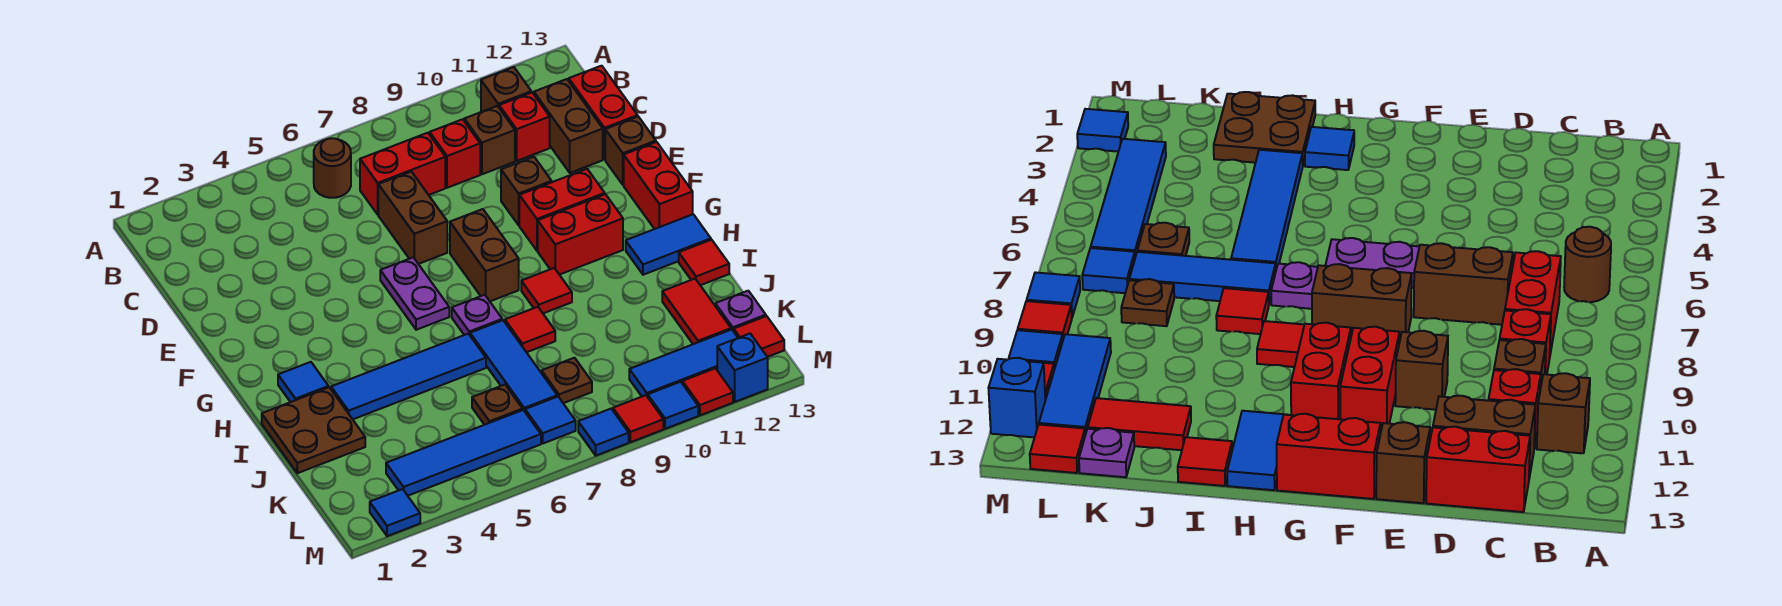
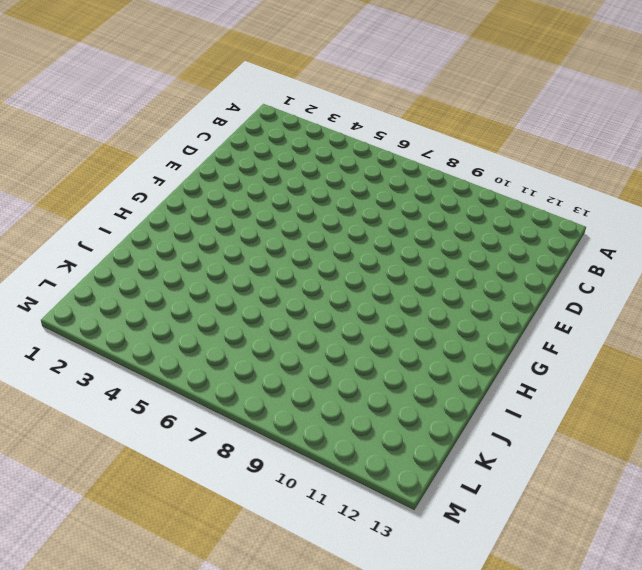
none -> brown 1x1 round brick [314,138,351,198]
none -> brown 1x1 brick [481,67,531,112]
none -> red 1x2 brick [360,133,445,214]
none -> red 1x1 brick [430,119,480,188]

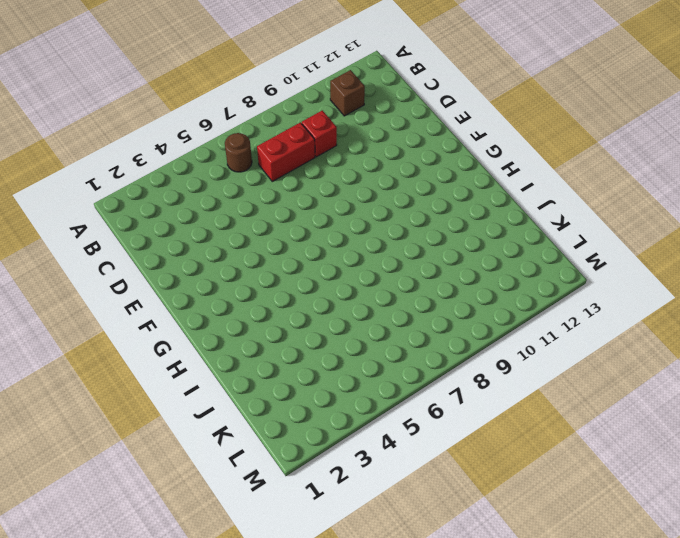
none -> brown 1x1 brick [464,106,515,174]
none -> red 1x1 brick [499,92,550,161]
none -> brown 1x2 brick [534,79,603,173]
none -> red 1x2 brick [569,66,638,160]

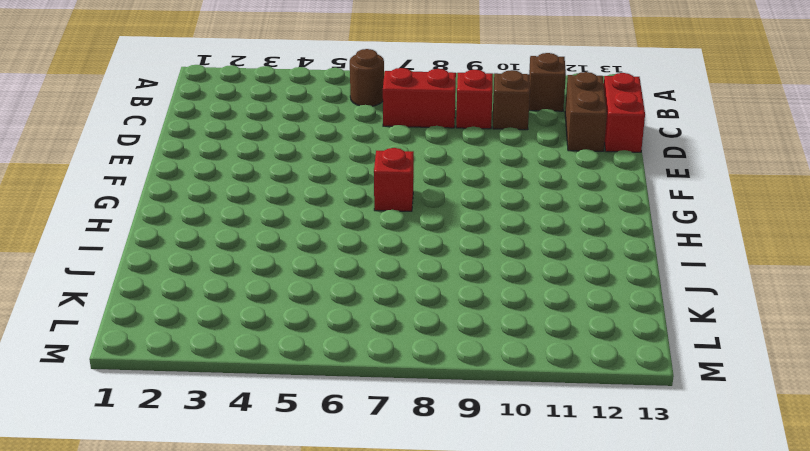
red 1x1 brick [374,148,414,211] -> red 1x1 brick moved to [499,92,550,161]
none -> brown 1x2 brick [378,172,447,264]
none -> brown 1x1 brick [501,157,552,225]
none -> brown 1x1 brick [605,117,656,185]
none -> purple 1x2 plate [380,257,449,330]

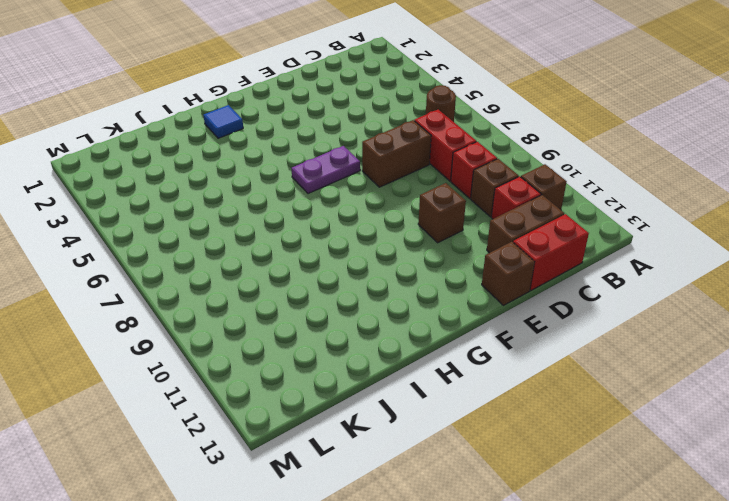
none -> brown 1x2 brick [450,209,519,301]
none -> red 1x2 brick [519,169,605,251]
none -> red 1x2 brick [624,142,693,229]
none -> red 1x2 brick [538,194,623,275]

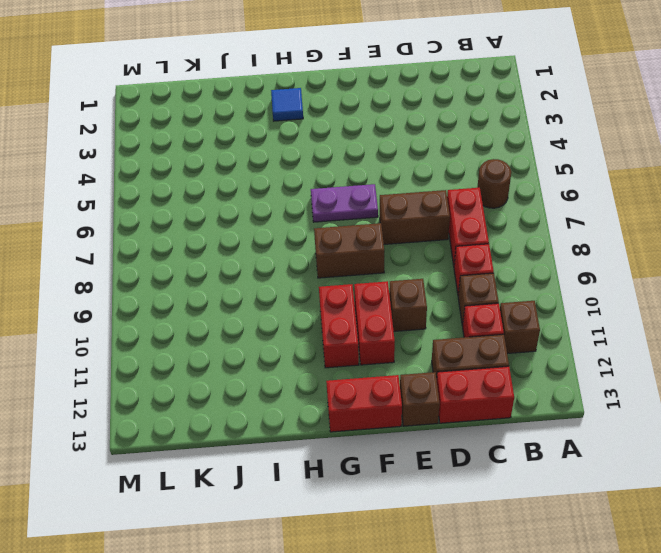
none -> purple 1x1 plate [452,295,502,335]
none -> red 1x1 tile [521,268,572,313]
none -> blue 1x2 tile [626,214,711,275]
none -> brown 2x2 plate [262,387,365,473]

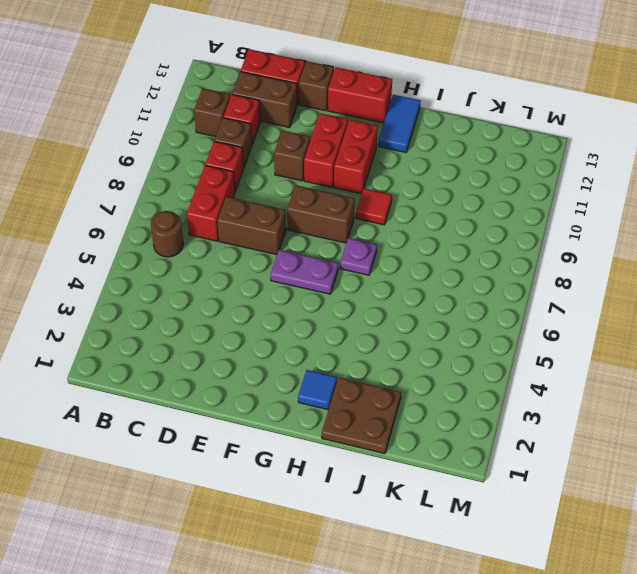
none -> blue 1x4 tile [331,334,486,419]
none -> blue 1x3 tile [470,320,557,411]
none -> red 1x1 tile [505,307,555,352]
none -> red 1x1 tile [679,240,729,285]

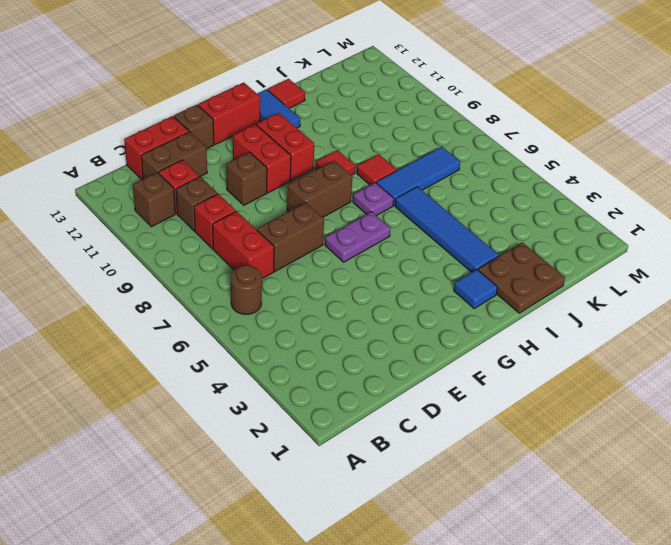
none -> red 1x2 tile [662,279,731,344]
none -> brown 1x1 plate [472,385,523,425]
none -> brown 1x1 plate [542,358,592,403]
none -> purple 1x1 plate [715,291,766,331]

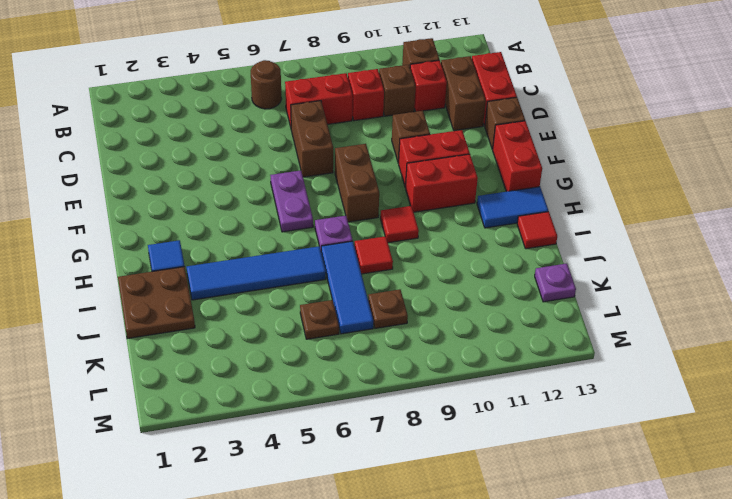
none -> red 1x2 tile [662,279,731,344]
none -> blue 1x4 tile [386,410,541,496]
none -> blue 1x1 tile [525,397,576,443]
none -> blue 1x3 tile [629,330,738,397]

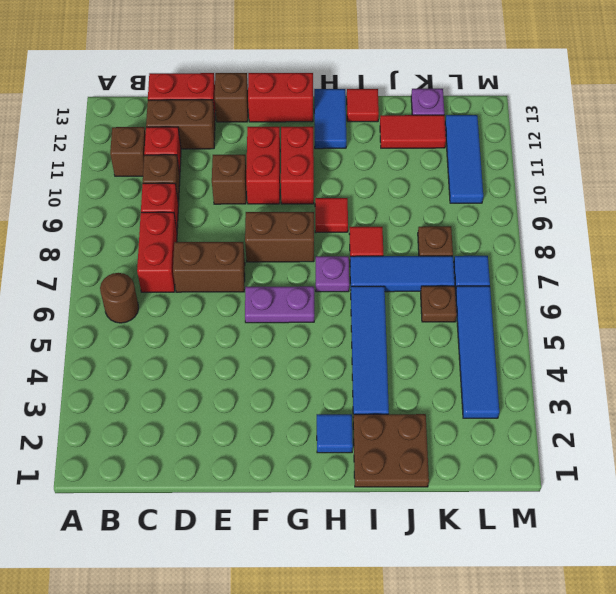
none -> red 1x1 tile [734,316,784,357]
none -> blue 1x1 tile [370,489,420,536]
none -> blue 1x1 tile [578,409,629,455]
none -> red 1x1 tile [613,395,663,442]

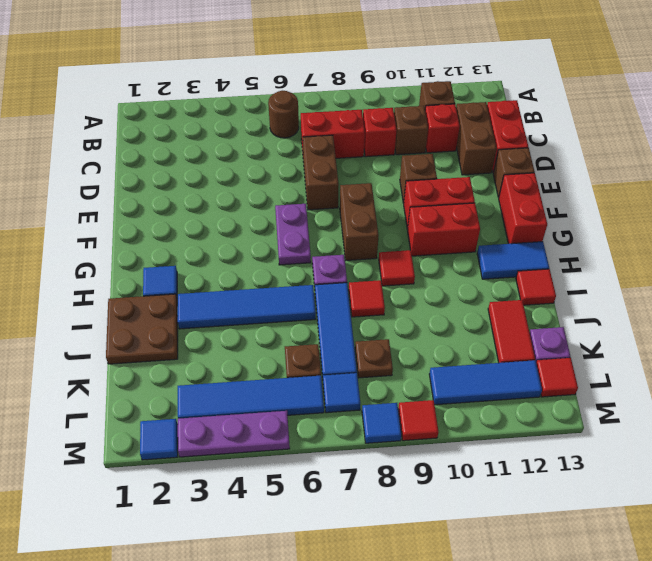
purple 1x3 plate [178,411,290,457] -> none
none -> blue 1x1 tile [648,382,698,429]
none -> red 1x1 tile [682,368,733,415]
none -> blue 1x1 brick [717,334,768,402]

